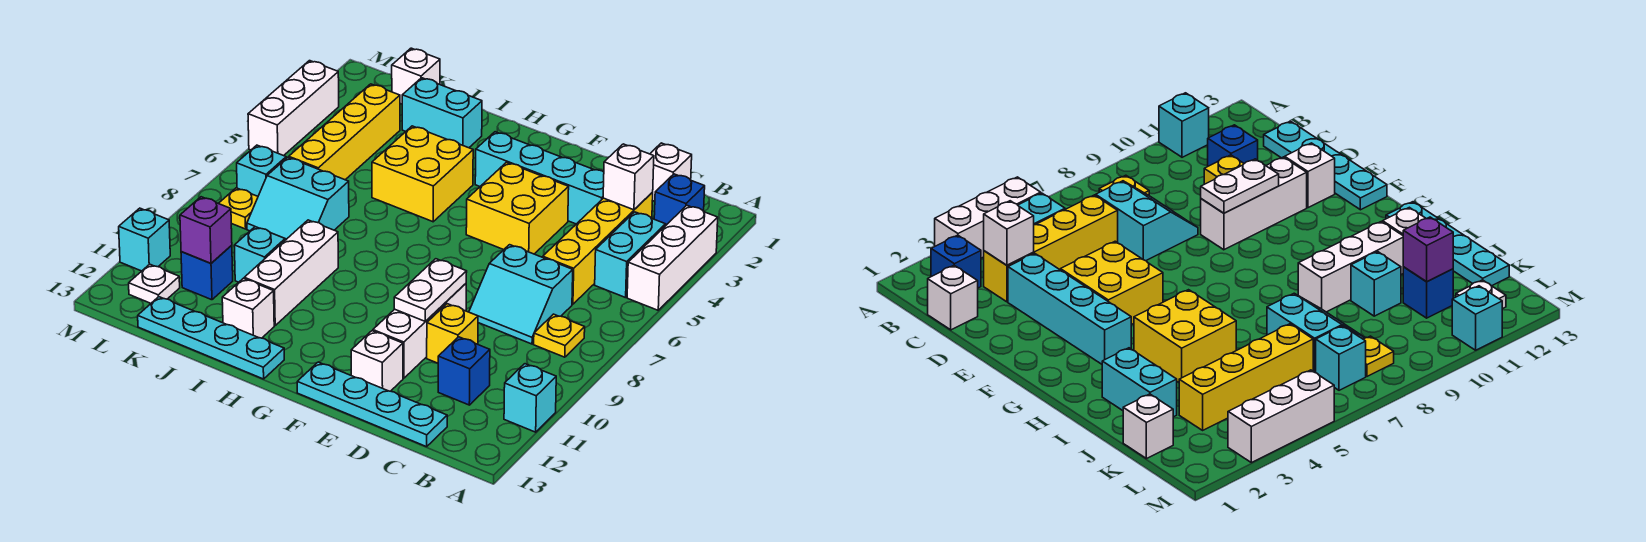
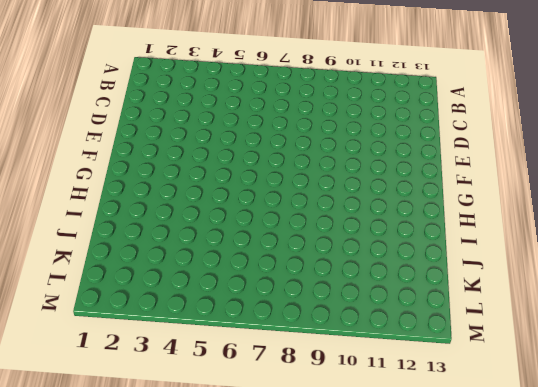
none -> white 1x3 brick [627,205,718,310]
none -> cyan 1x1 brick [504,364,556,432]
none -> blue 1x1 brick [654,174,705,226]
none -> cyan 1x2 brick [595,212,666,298]

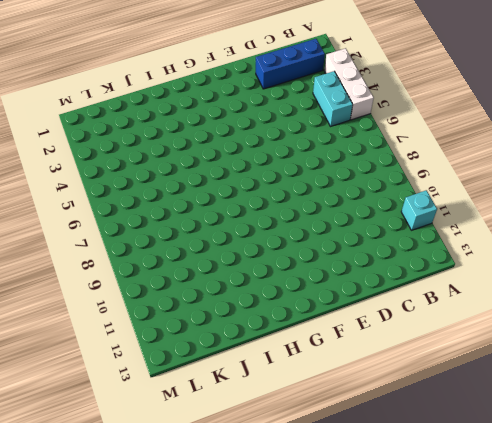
blue 1x3 brick [256,39,325,89] -> blue 1x1 brick [654,174,705,226]
none -> yellow 1x1 plate [534,314,585,357]
none -> white 1x1 brick [650,143,692,201]
none -> yellow 1x4 brick [543,192,653,304]
none -> cyan 2x2 slope [469,245,573,344]

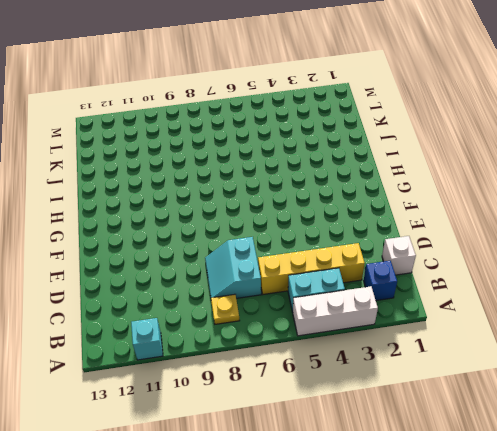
none -> blue 1x1 brick [438,337,490,405]
none -> cyan 1x4 plate [297,362,447,447]
none -> cyan 1x4 brick [475,132,604,224]
none -> yellow 1x1 brick [427,304,478,363]

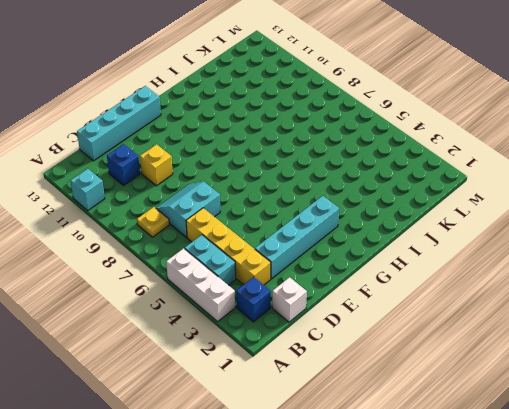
cyan 1x4 brick [77,86,161,161] -> cyan 1x4 plate [297,362,447,447]
none -> yellow 2x2 brick [466,162,569,254]
none -> white 1x3 brick [373,284,466,378]
none -> white 1x1 brick [351,331,403,391]
none -> yellow 2x2 brick [372,126,473,222]

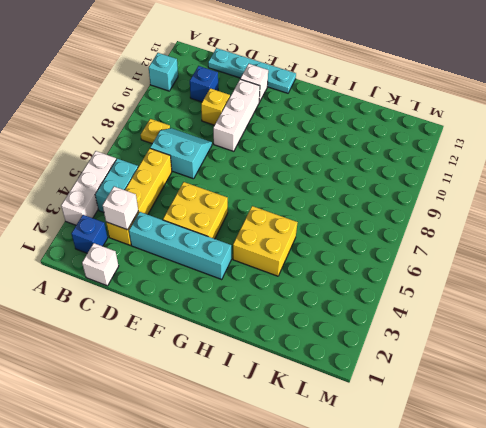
none -> cyan 1x4 plate [138,297,284,379]
none -> cyan 1x2 brick [402,78,482,148]
none -> white 1x3 brick [244,220,338,325]
none -> white 1x1 brick [222,278,274,338]

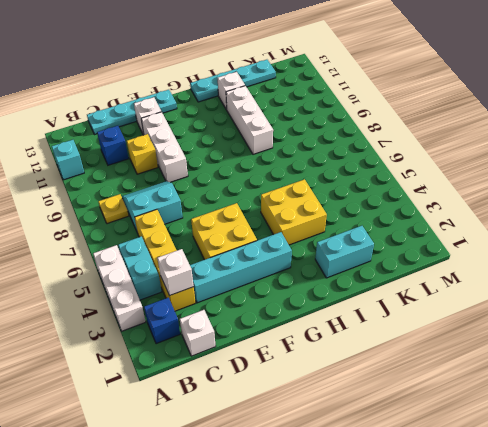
none -> cyan 2x2 slope [247,157,349,240]
none -> cyan 1x1 brick [234,227,285,282]
none -> white 1x1 brick [392,48,440,104]
none -> yellow 1x4 brick [289,84,400,180]

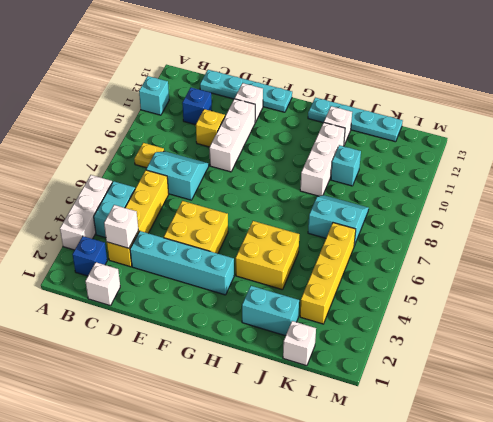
none -> blue 1x1 brick [181,245,233,300]
none -> cyan 1x1 brick [237,145,286,196]
none -> yellow 1x1 plate [219,188,258,229]
none -> white 1x1 plate [129,264,180,303]

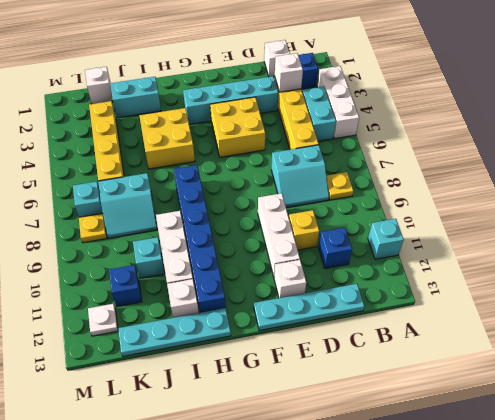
blue 1x6 brick [174,165,226,313] -> none
none -> white 1x3 brick [248,61,339,156]
none -> cyan 1x1 brick [119,208,170,271]
none -> white 1x2 plate [394,259,467,321]
none -> purple 1x1 brick [180,197,232,263]

